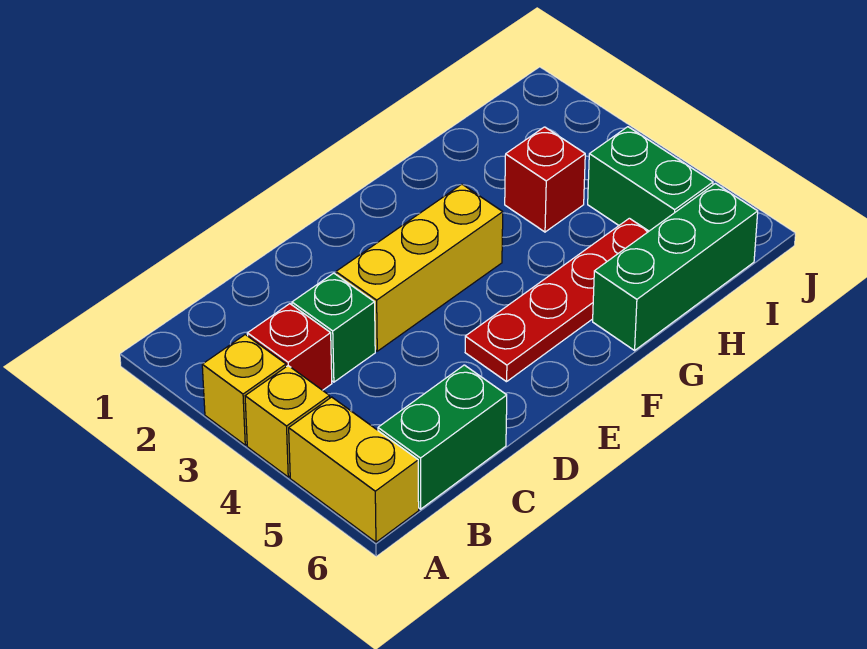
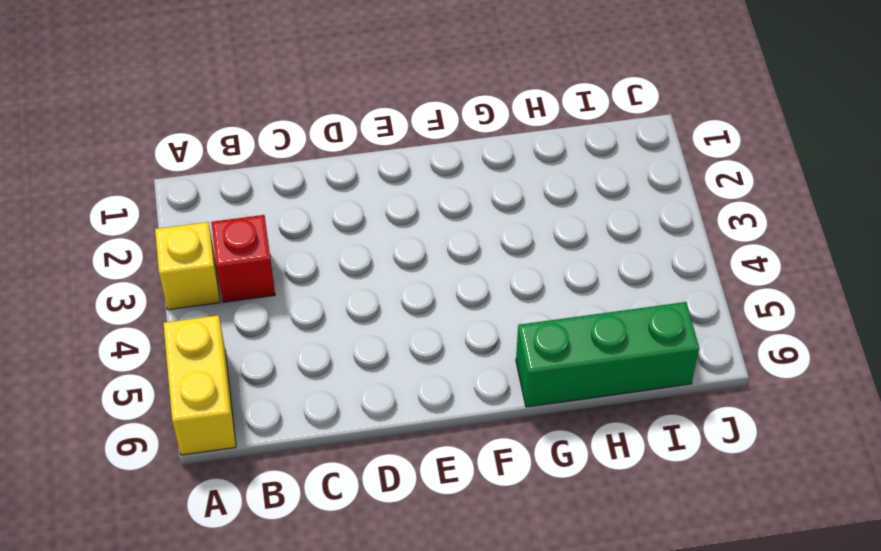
none -> yellow 1x1 brick [245,366,330,477]
none -> green 1x2 brick [378,365,507,509]

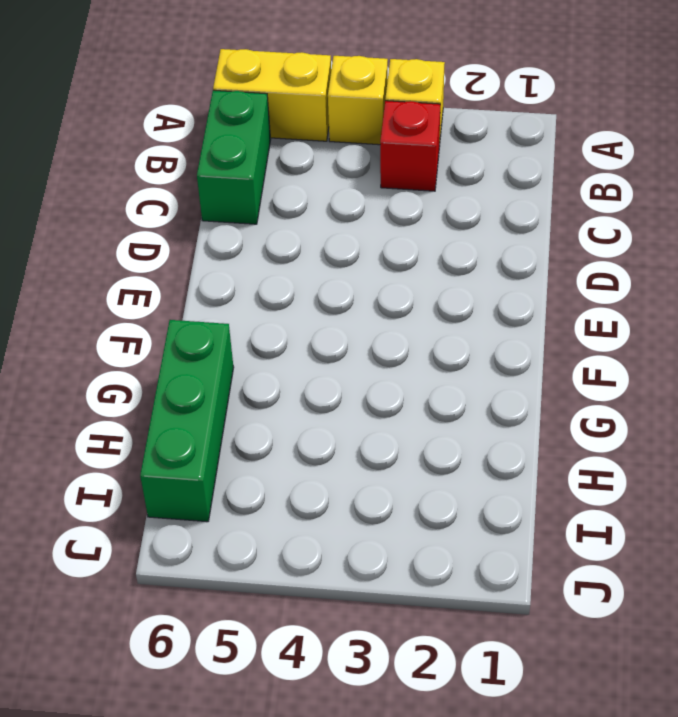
none -> green 1x1 brick [292,273,375,382]
none -> yellow 1x3 brick [336,184,503,351]

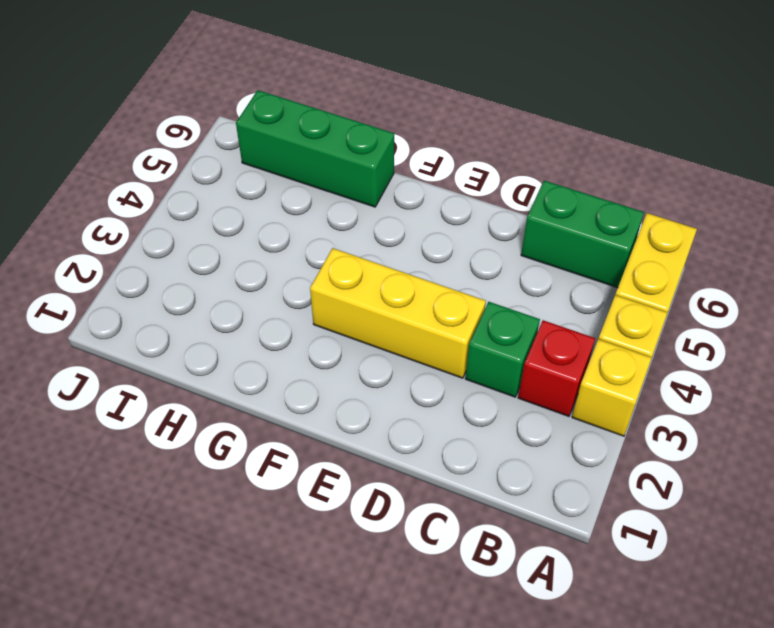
none -> red 1x4 plate [465,218,649,382]
none -> red 1x1 brick [505,127,585,232]

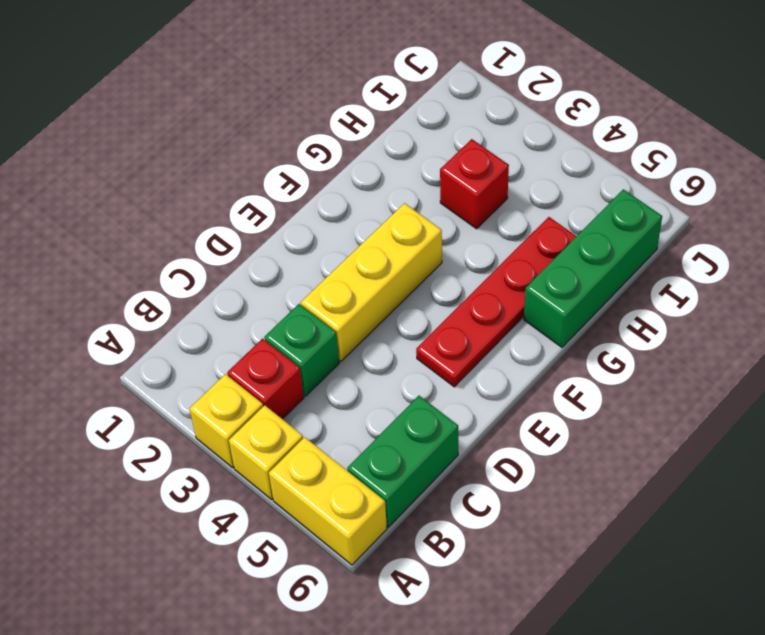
none -> green 1x2 brick [588,127,713,231]

